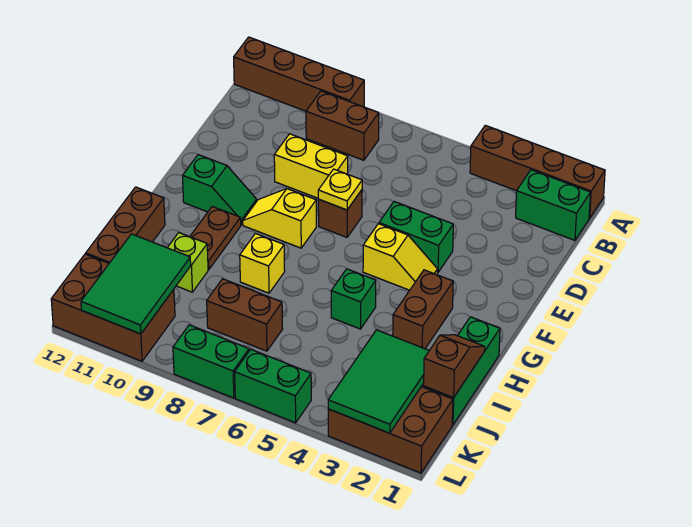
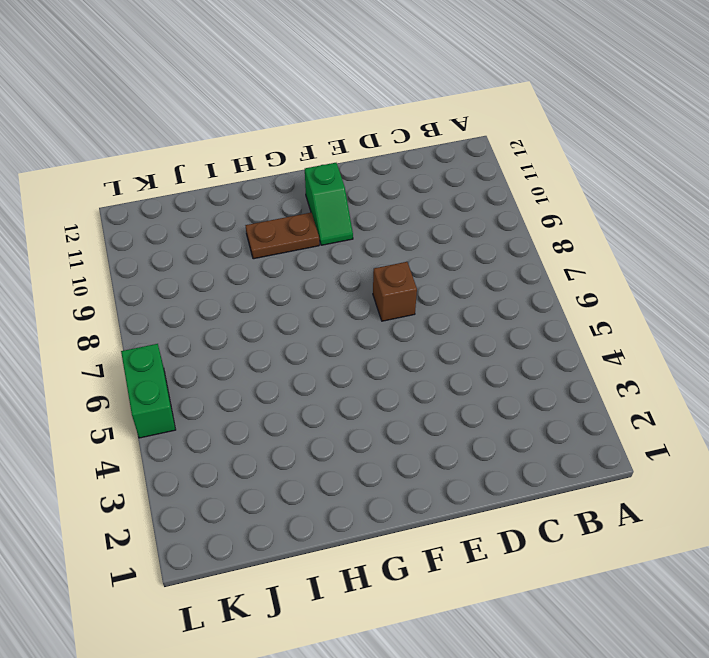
none -> brown 1x4 brick [470,125,605,218]
none -> brown 1x4 brick [234,37,364,111]
none -> green 1x2 brick [516,170,591,240]

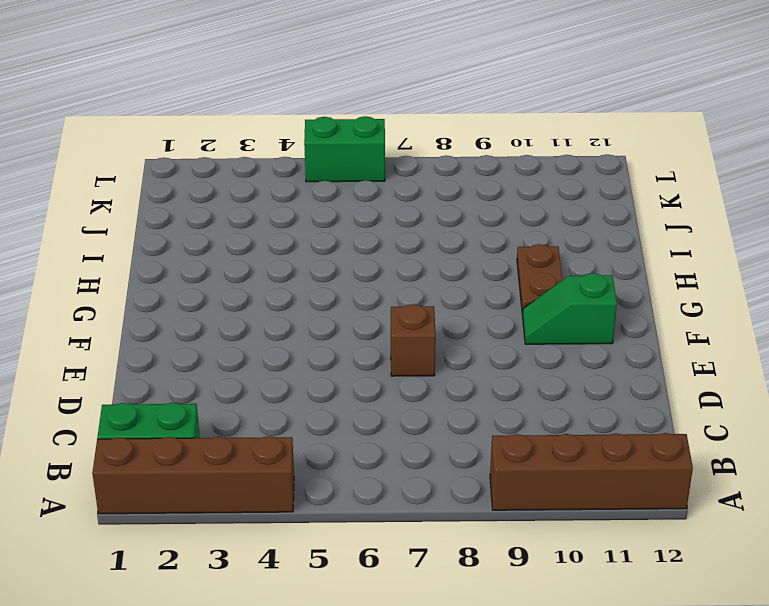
none -> brown 1x2 brick [306,91,379,160]
none -> yellow 1x2 brick [274,134,348,198]
none -> green 1x2 brick [379,202,453,273]

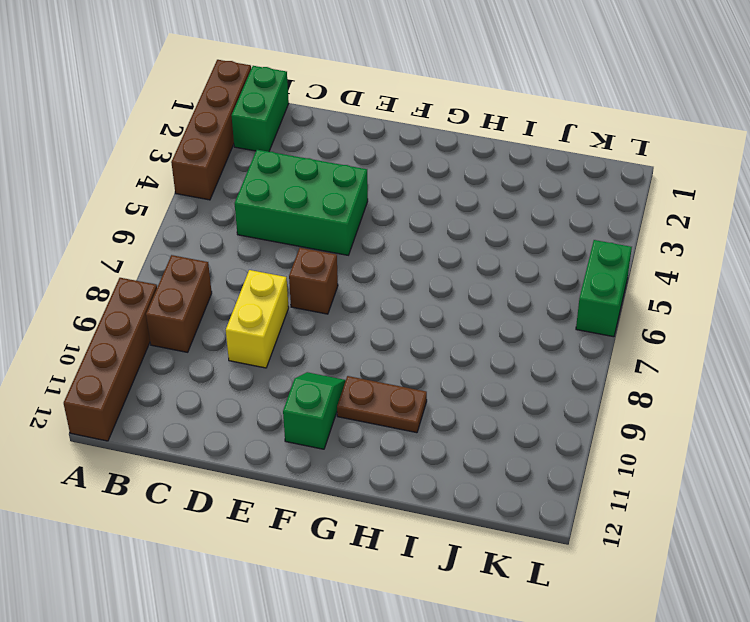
green 2x3 brick [235,150,368,255] -> green 1x2 brick [379,202,453,273]
none -> yellow 1x2 slope [363,224,437,290]
none -> yellow 1x2 slope [243,189,316,248]
none -> brown 1x2 brick [393,270,453,349]

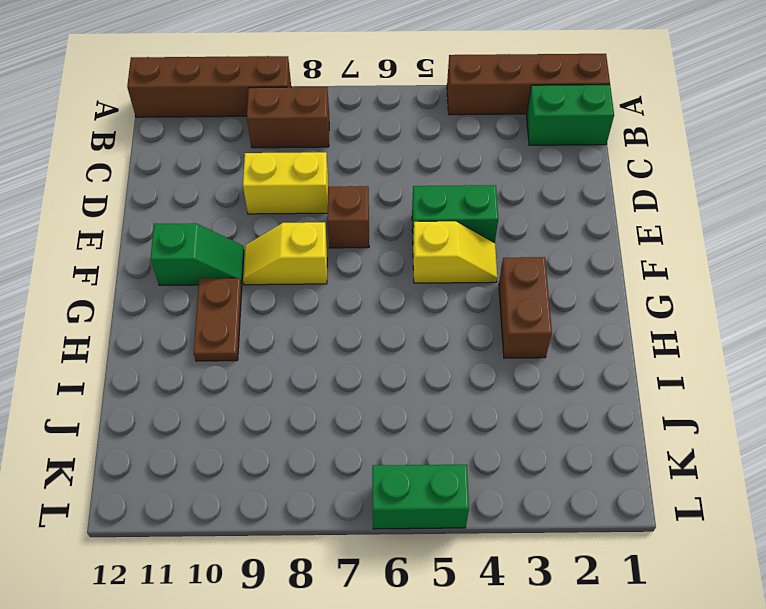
none -> green 1x3 brick [424,317,500,425]
none -> green 1x1 brick [331,269,376,329]
none -> yellow 1x1 brick [240,233,285,293]

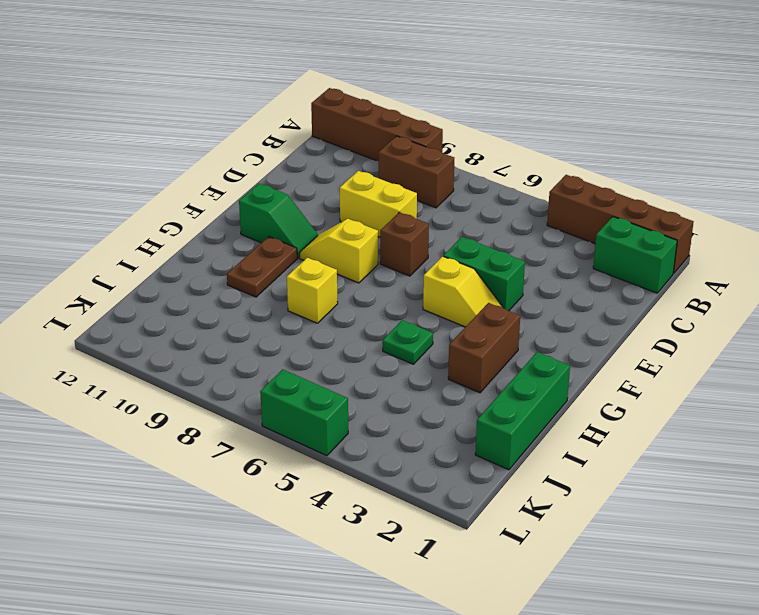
green 1x1 plate [383,320,433,364] -> green 1x1 brick [331,269,376,329]
none -> brown 1x3 brick [86,187,165,263]
none -> lime 1x1 brick [167,233,208,292]
none -> brown 1x2 brick [207,279,283,351]

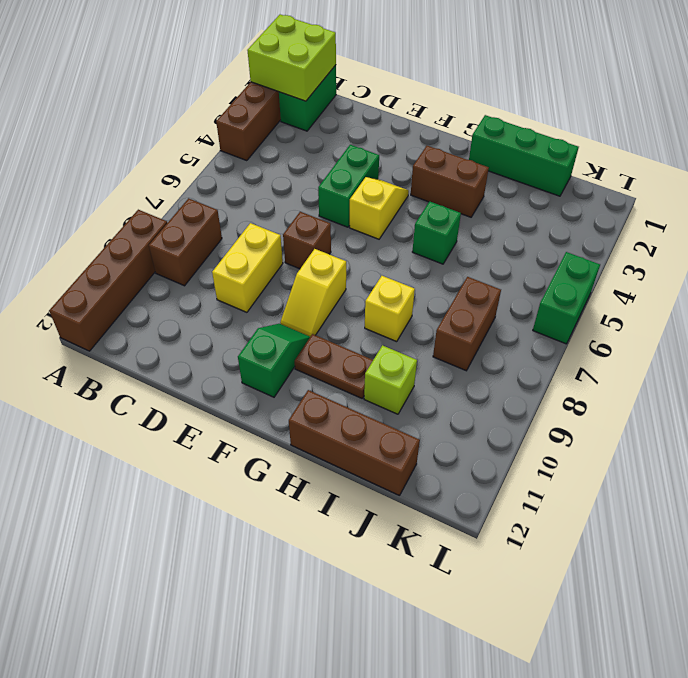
lime 2x2 brick [247,14,336,101] -> none
none -> brown 2x3 brick [328,387,453,473]
none -> brown 2x3 brick [51,254,175,361]
none -> green 1x2 brick [173,325,249,398]

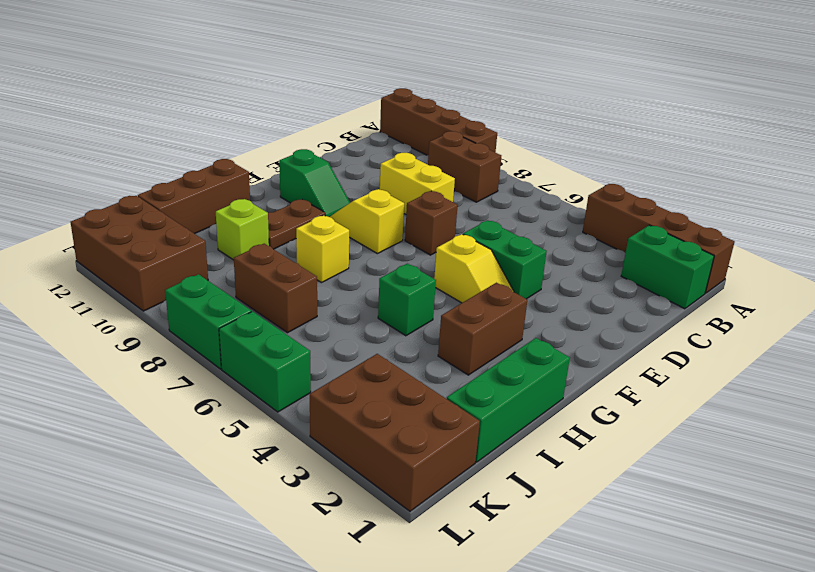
none -> yellow 1x1 plate [318,169,362,210]
none -> brown 1x2 slope [424,335,485,398]
none -> green 2x3 tile [328,330,429,433]

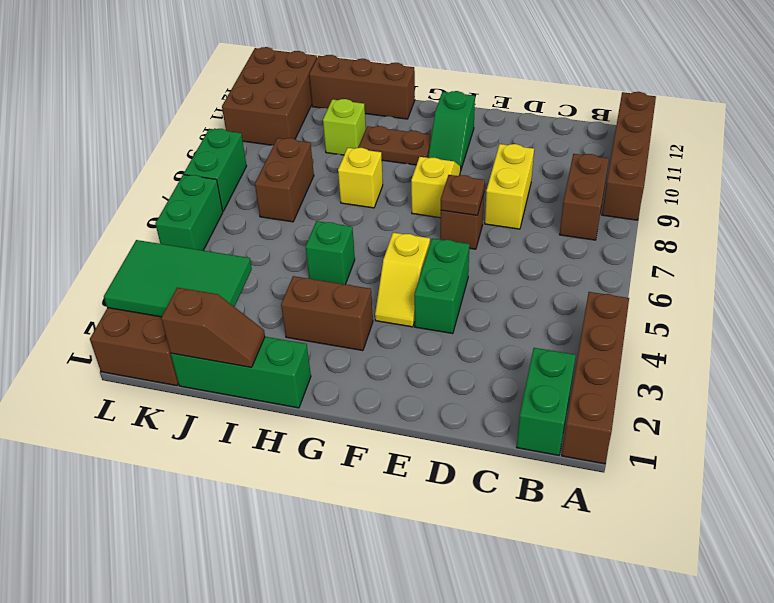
brown 1x1 plate [441,175,485,215] -> yellow 1x1 plate [318,169,362,210]
none -> green 2x3 tile [81,234,191,334]

